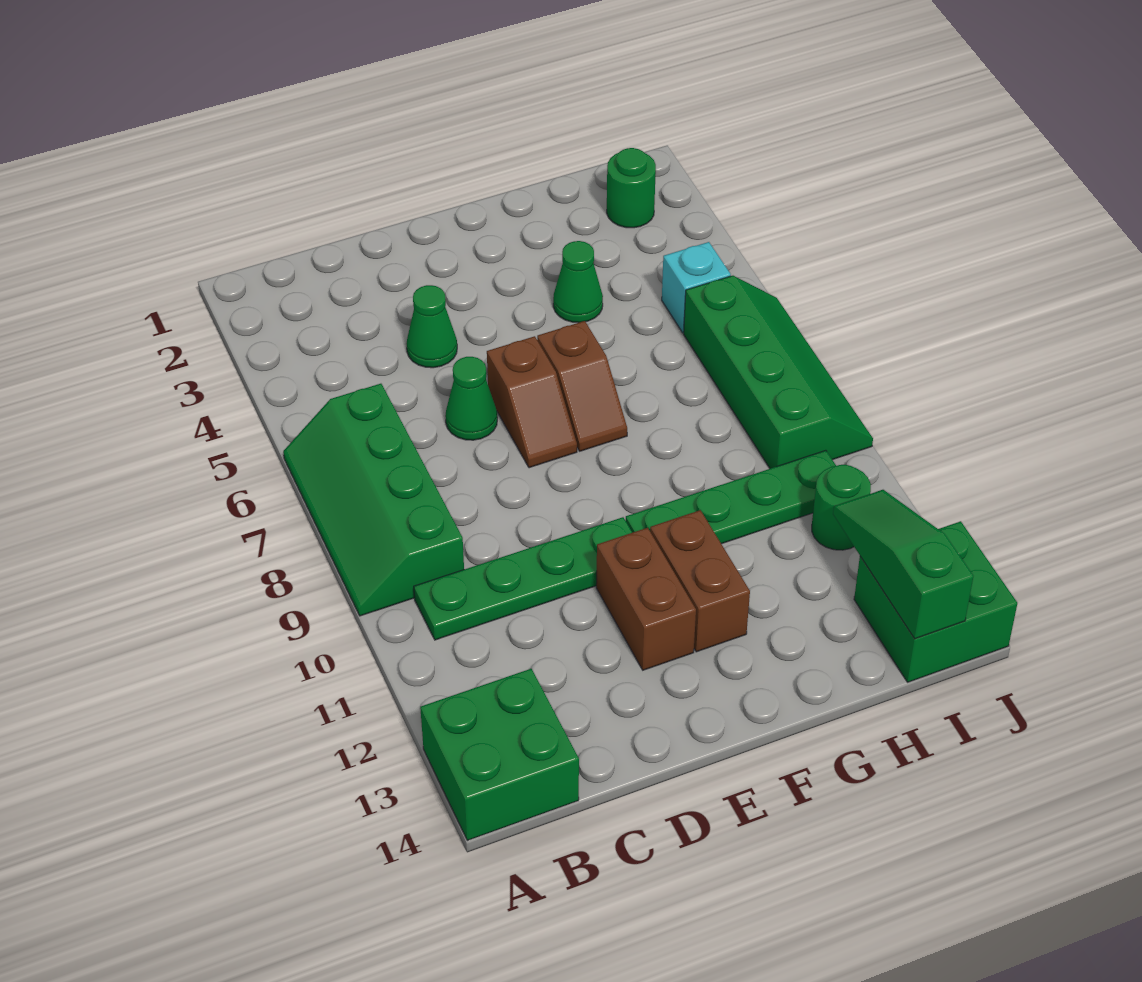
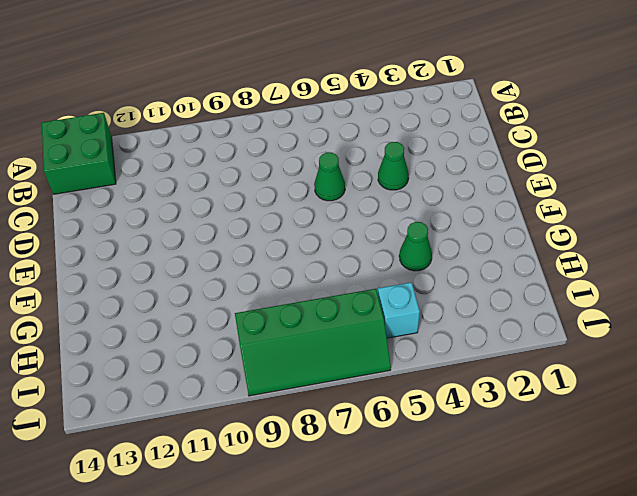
none -> green 2x4 slope [283,384,464,616]
none -> green 1x4 plate [414,517,632,640]
none -> brown 1x2 slope [487,336,577,468]

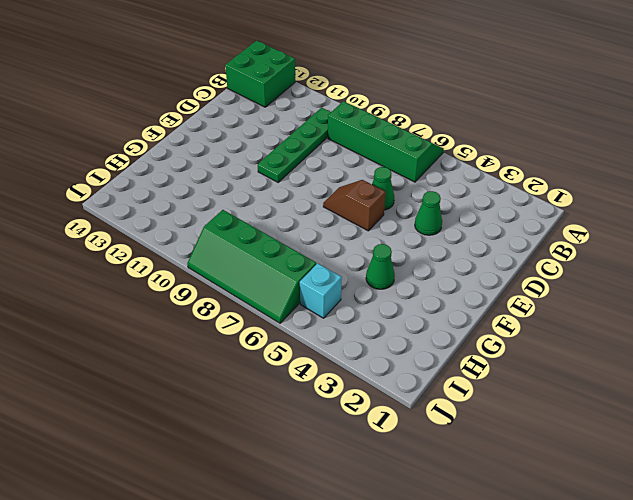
none -> brown 1x2 brick [596,528,696,670]
none -> brown 1x2 slope [537,321,627,451]
none -> green 1x4 plate [626,450,836,544]

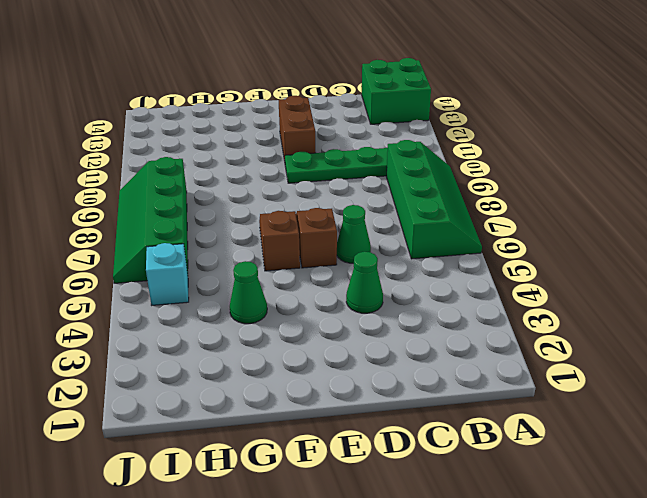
none -> green 1x4 plate [626,450,836,544]
none -> brown 1x2 brick [650,510,750,652]
none -> green 1x1 round brick [607,148,656,228]

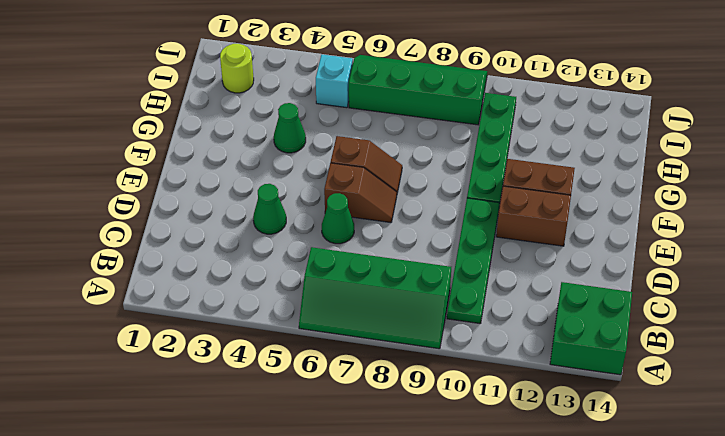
lime 1x1 round brick [220,44,254,93] -> green 1x1 round brick [607,148,656,228]
none -> green 1x1 round brick [812,465,871,550]
none -> green 2x2 brick [854,521,1017,682]
none -> green 1x3 slope [833,490,973,639]

